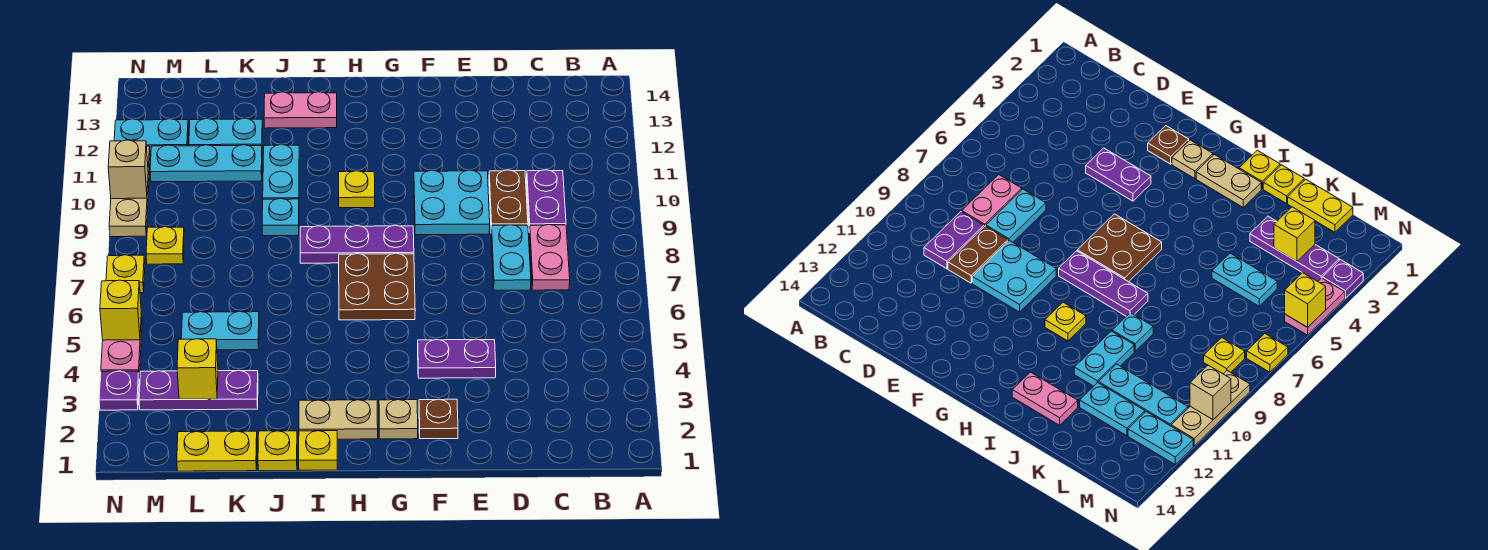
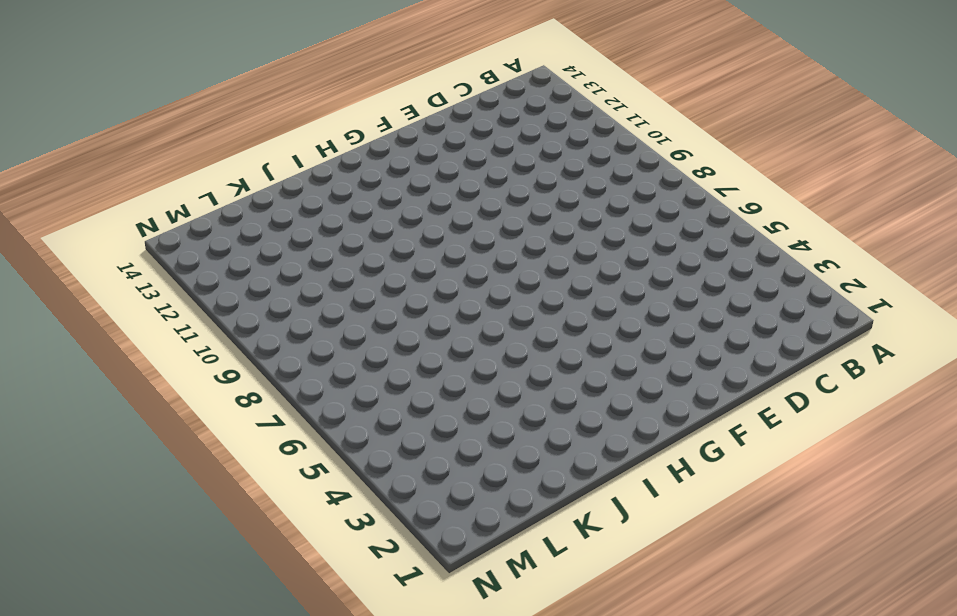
none -> pink 1x2 plate [529,224,570,290]
none -> purple 1x2 plate [527,170,566,233]
none -> cyan 1x2 plate [491,225,531,290]
none -> brown 1x2 plate [489,170,528,229]

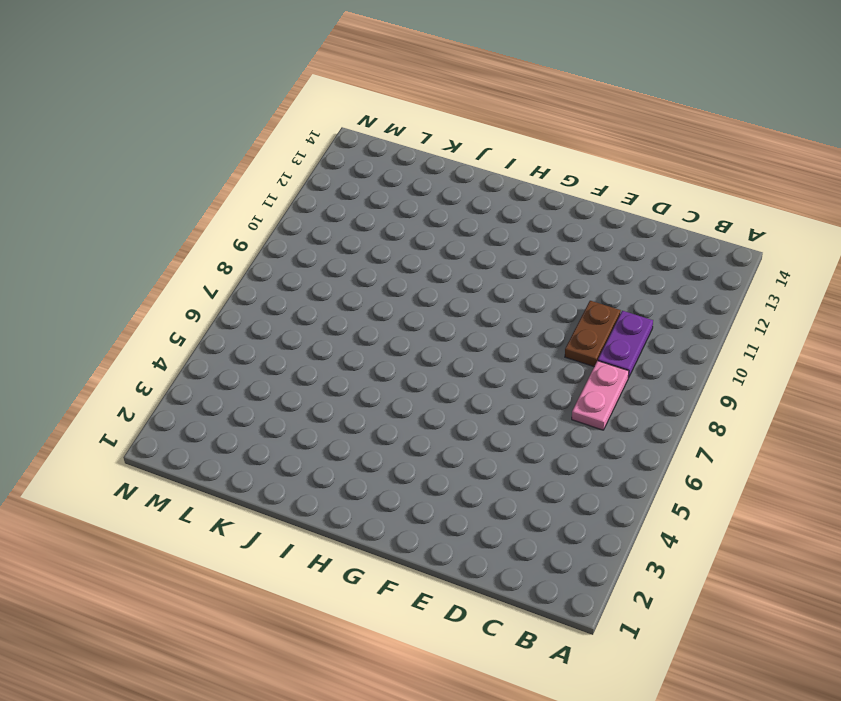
none -> cyan 1x2 plate [491,225,531,290]
none -> purple 1x2 plate [418,339,496,378]
none -> cyan 2x2 plate [414,170,490,235]
none -> brown 1x1 plate [419,399,458,439]

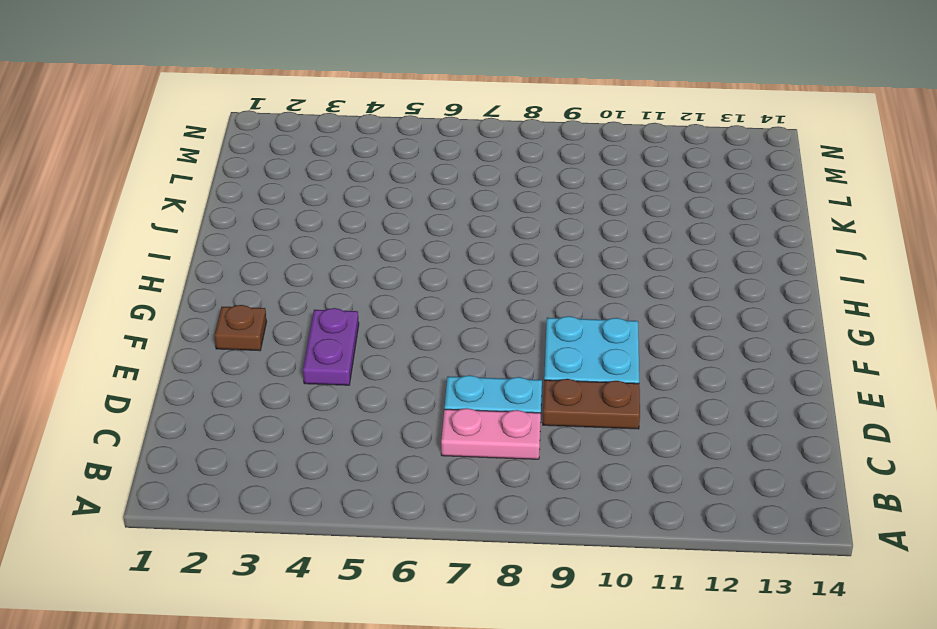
none -> purple 1x2 plate [527,170,566,233]
none -> tan 1x1 plate [379,400,418,439]
none -> brown 2x2 plate [339,253,415,320]
none -> purple 1x3 plate [300,225,414,263]

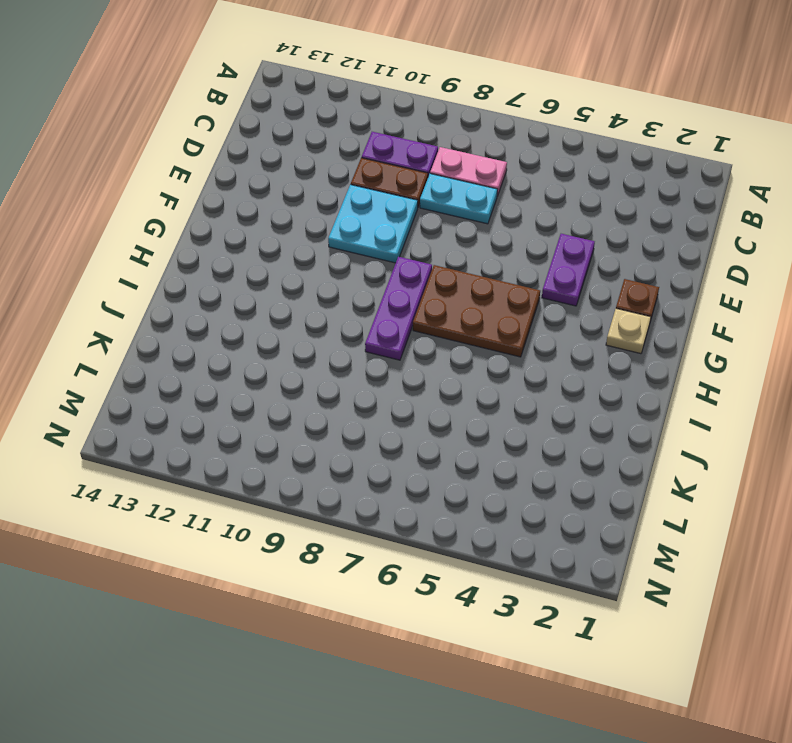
brown 2x3 plate [413,265,540,357] -> brown 2x2 plate [339,253,415,320]
none -> tan 1x2 plate [299,400,378,439]
none -> yellow 1x1 plate [339,171,375,208]
none -> yellow 1x1 plate [299,431,337,471]
none -> pink 1x2 plate [264,92,337,128]

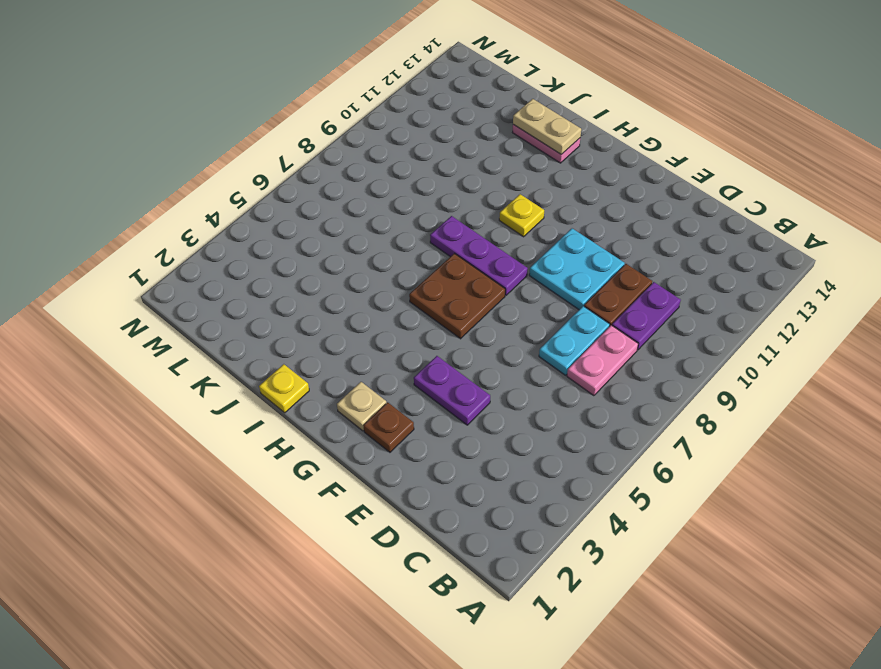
tan 1x2 plate [513,99,581,154] -> tan 1x2 plate moved to [299,400,378,439]
none -> yellow 1x1 plate [258,431,297,471]
none -> cyan 1x1 plate [262,198,299,236]
none -> cyan 1x2 plate [263,144,299,199]
none -> yellow 1x2 plate [177,431,257,471]

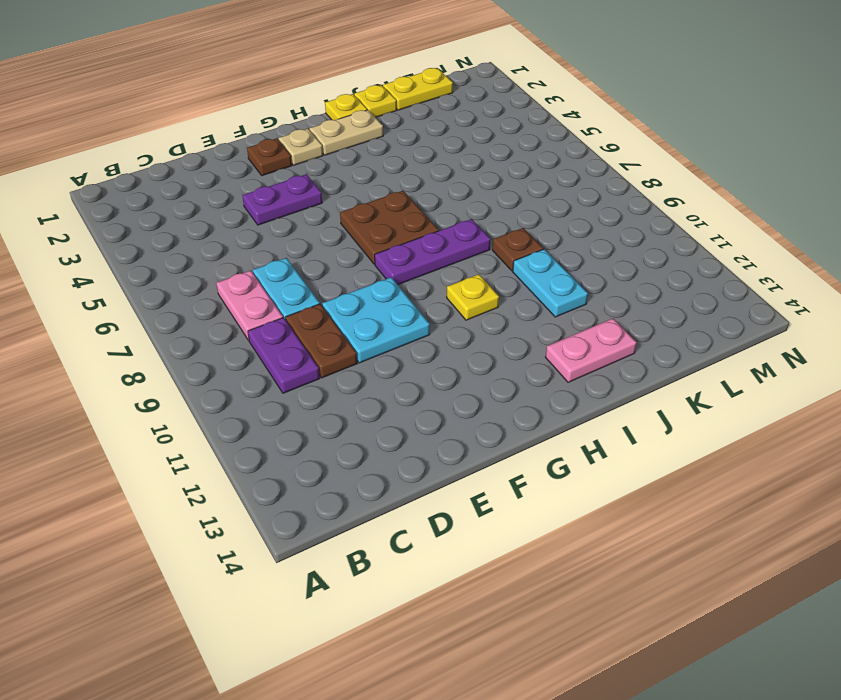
brown 1x1 plate [492,228,543,271] -> cyan 1x1 plate [262,198,299,236]
none -> purple 1x3 plate [139,370,258,410]
none -> cyan 1x2 plate [181,311,259,350]
none -> cyan 1x3 plate [150,145,262,182]
none -> cyan 1x2 plate [189,118,263,146]

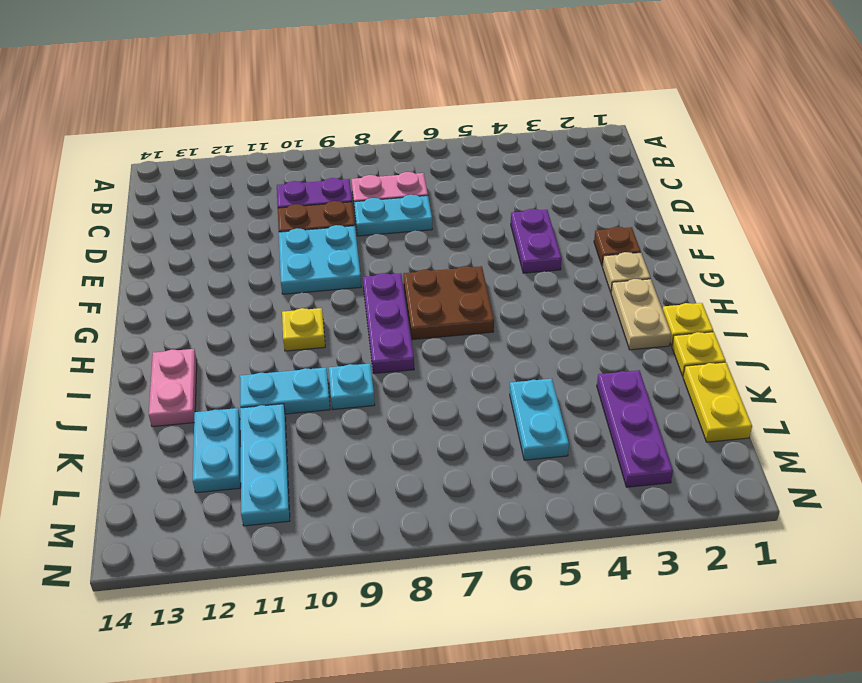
none -> yellow 1x1 plate [146,227,184,264]
none -> cyan 1x2 plate [114,119,189,155]
none -> purple 1x1 plate [99,371,139,410]
none -> pink 1x2 plate [101,314,142,377]

